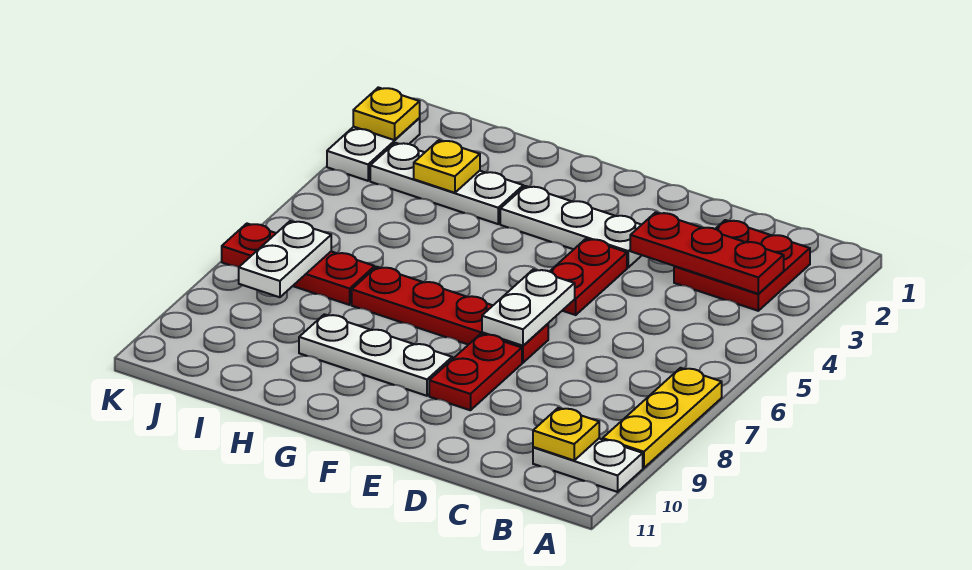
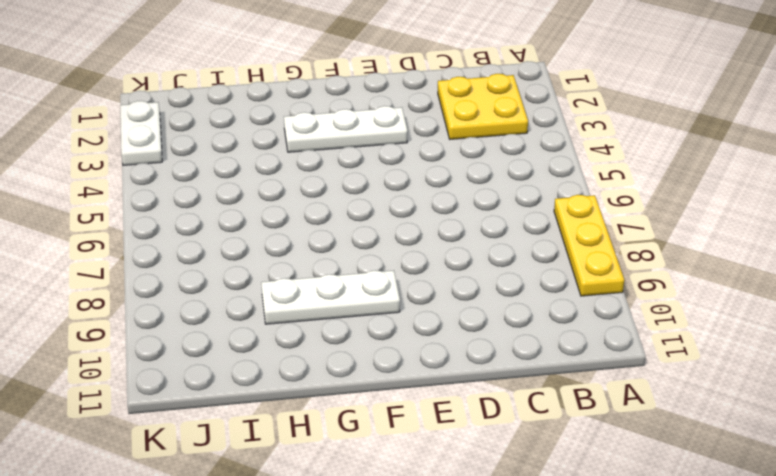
yellow 2x2 plate [438,74,528,139] -> red 2x2 plate [674,220,810,311]
none -> white 1x2 plate [533,439,643,492]
none -> red 1x2 plate [550,239,627,315]
none -> red 1x4 plate [352,267,548,363]

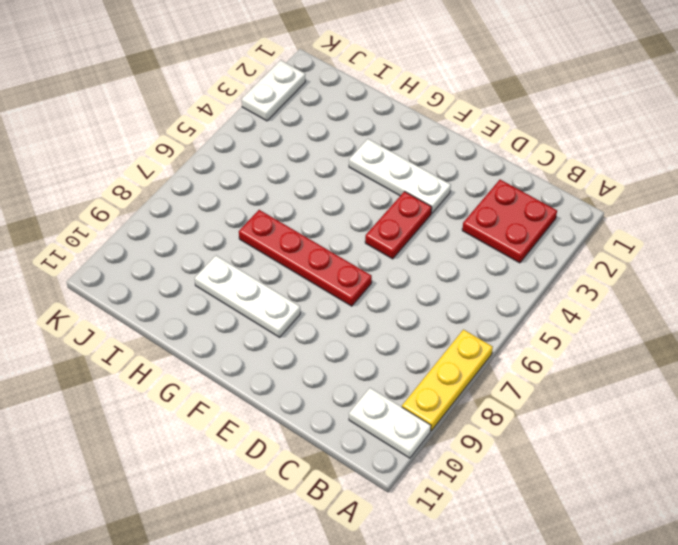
none -> red 1x2 plate [429,334,522,410]
none -> white 1x3 plate [370,143,523,224]
none -> red 1x3 plate [222,224,375,305]

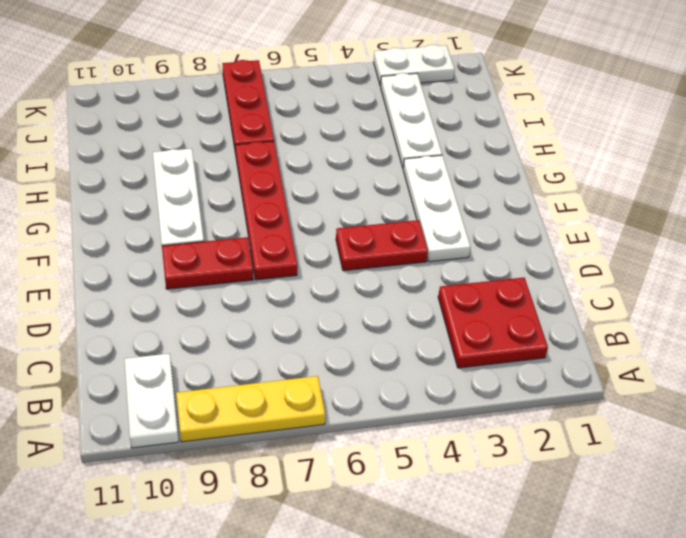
none -> red 1x3 plate [630,212,784,294]
none -> yellow 1x1 plate [533,408,599,460]
none -> white 1x2 plate [482,269,575,346]

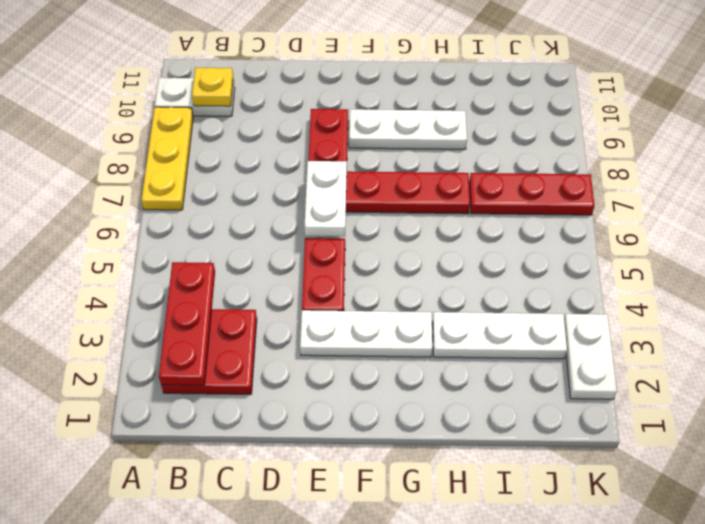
red 1x3 plate [159,262,215,385] -> red 1x3 plate turned to [630,212,784,294]
none -> yellow 1x1 plate [414,140,480,193]
none -> white 1x2 plate [239,221,331,297]
none -> yellow 1x1 plate [353,87,420,140]

